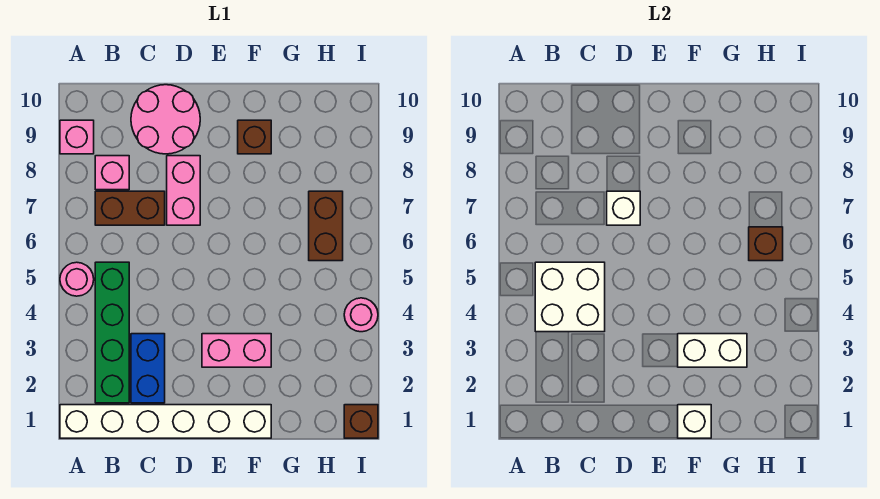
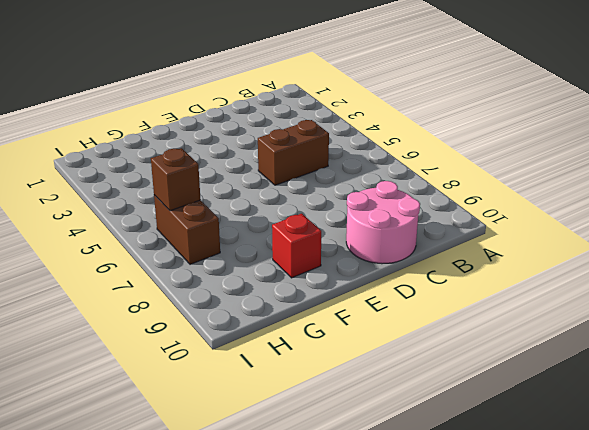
brown 1x2 brick [258,120,329,185] -> brown 1x2 brick moved to [95,191,165,225]
red 1x1 brick [272,214,321,278] -> brown 1x1 brick [238,120,271,154]
none -> white 1x6 brick [60,405,271,438]
none -> pink 1x1 round brick [60,262,94,296]
none -> pink 1x1 brick [60,120,94,154]

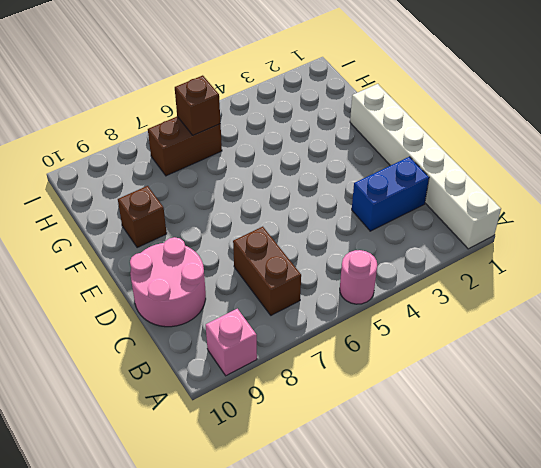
none -> green 1x4 brick [95,262,129,403]
none -> pink 1x1 brick [95,156,129,190]
none -> pink 1x2 brick [167,156,200,225]

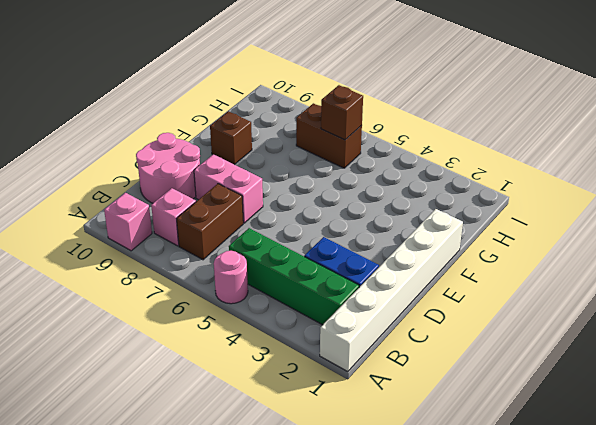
none -> pink 1x2 brick [202,334,271,367]
none -> brown 1x1 brick [344,405,378,438]
none -> pink 1x1 round brick [344,298,378,332]

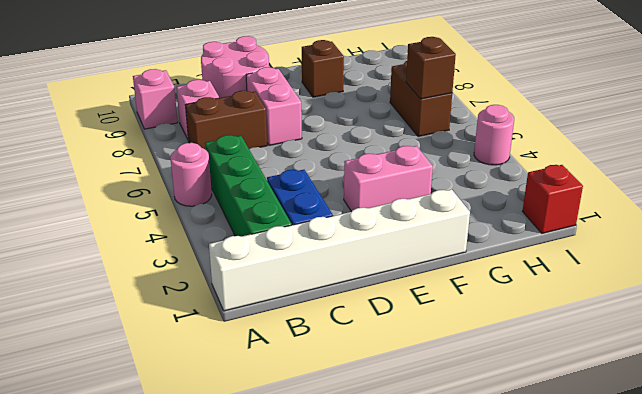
red 1x1 brick [522,165,583,233] -> brown 1x1 brick [344,405,378,438]
none -> white 2x2 brick [535,262,605,332]
none -> white 1x1 brick [607,191,640,225]
none -> white 1x1 brick [678,405,711,438]

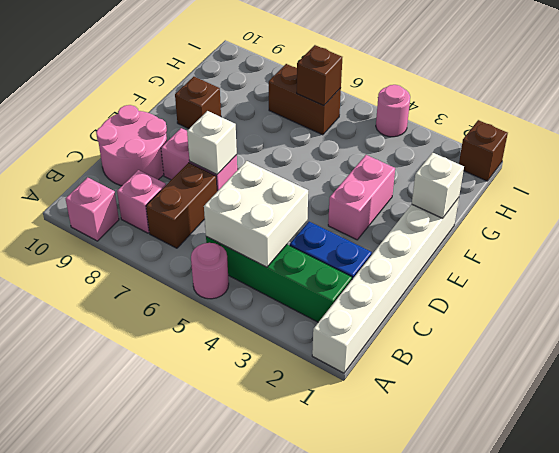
none -> white 1x2 brick [678,334,747,367]

